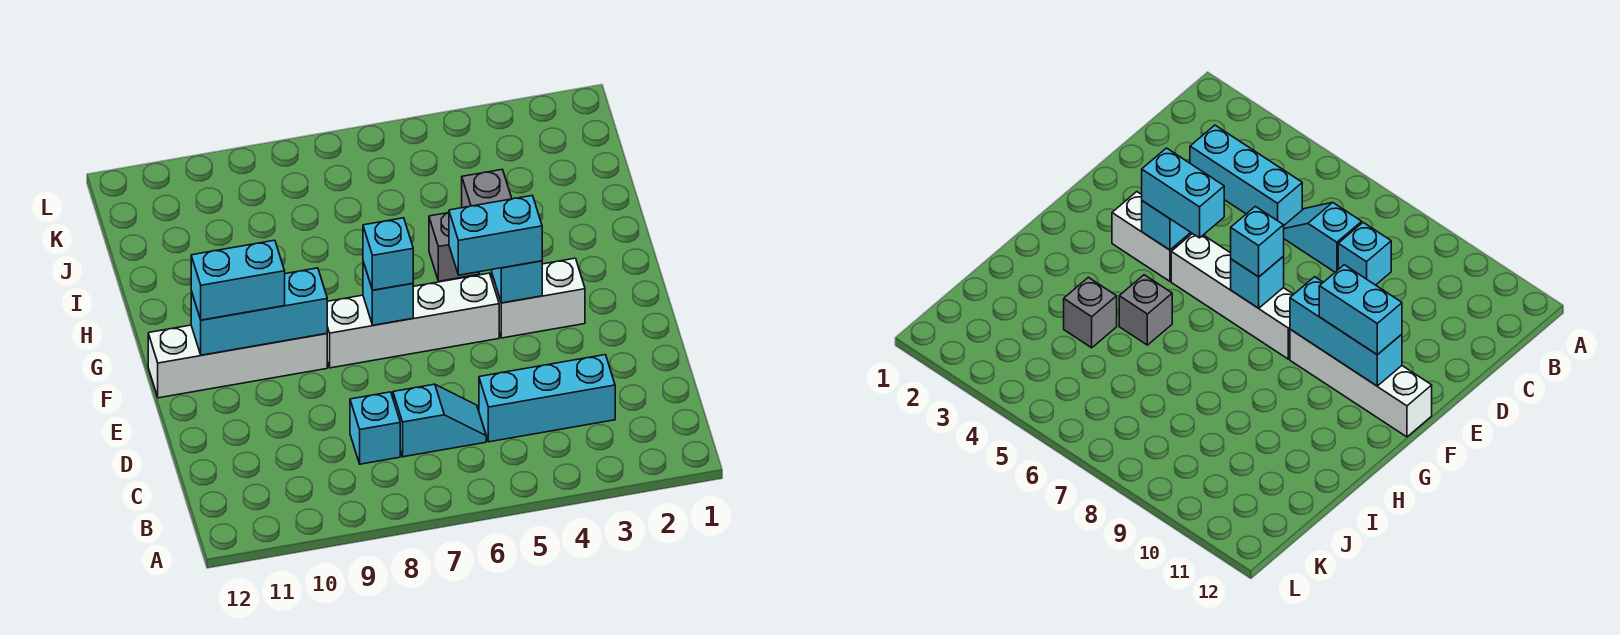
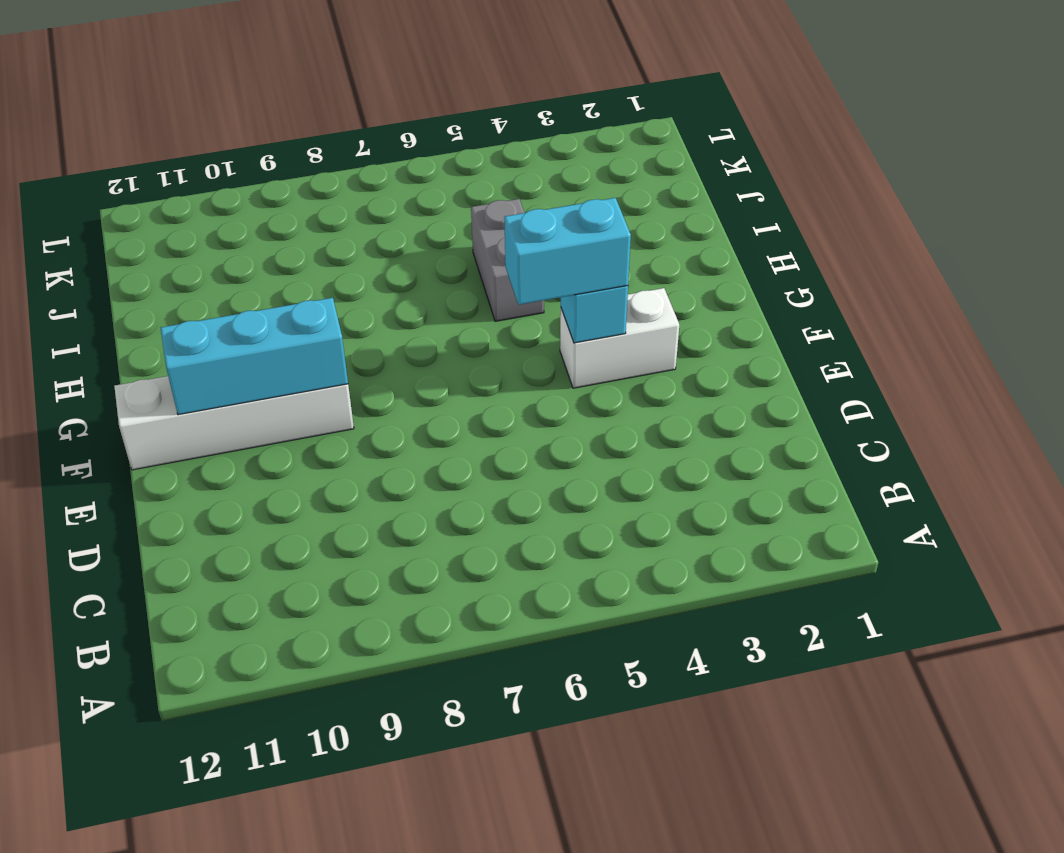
grey 1x2 brick [471,199,544,321] -> grey 1x1 brick [429,213,479,281]
none -> cyan 1x3 brick [479,355,615,442]
none -> cyan 1x2 slope [393,384,486,457]
none -> cyan 1x1 brick [350,392,400,464]

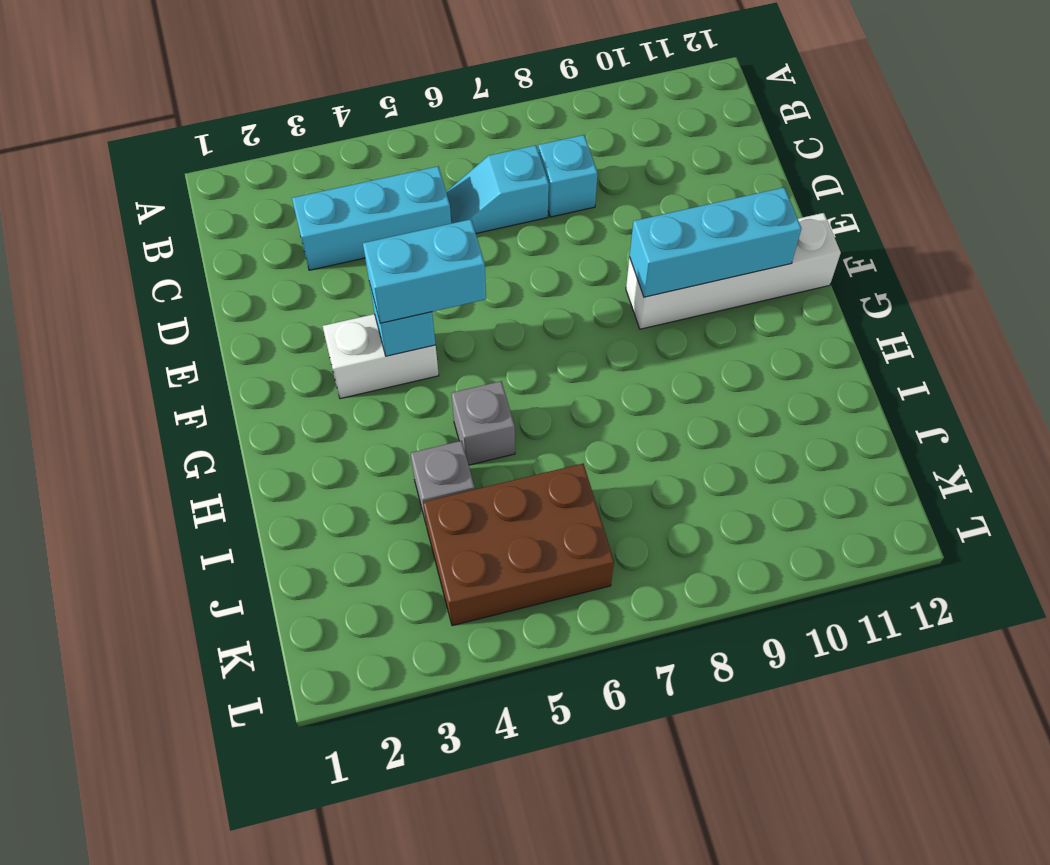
brown 2x3 brick [423,464,614,626] -> none
none -> white 1x4 brick [327,273,499,368]
none -> cyan 1x1 brick [363,262,413,325]
none -> cyan 1x1 brick [363,218,413,290]

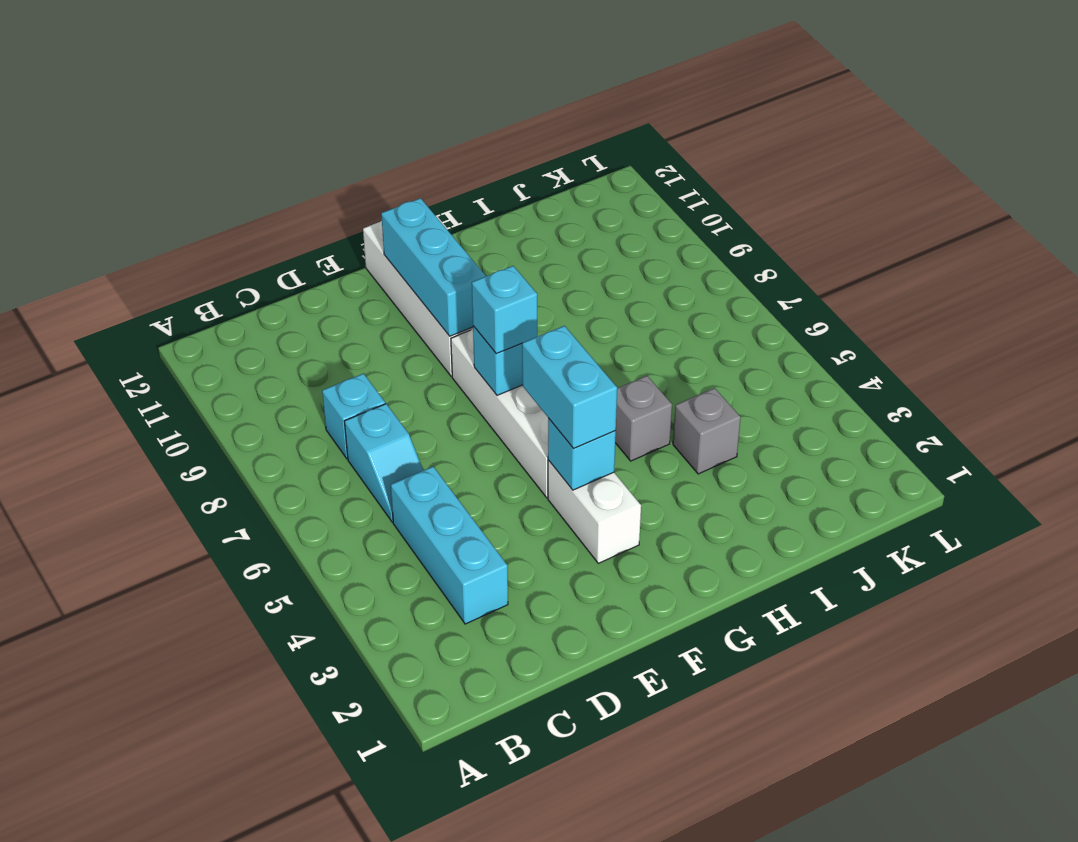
none -> cyan 1x2 brick [191,240,285,320]

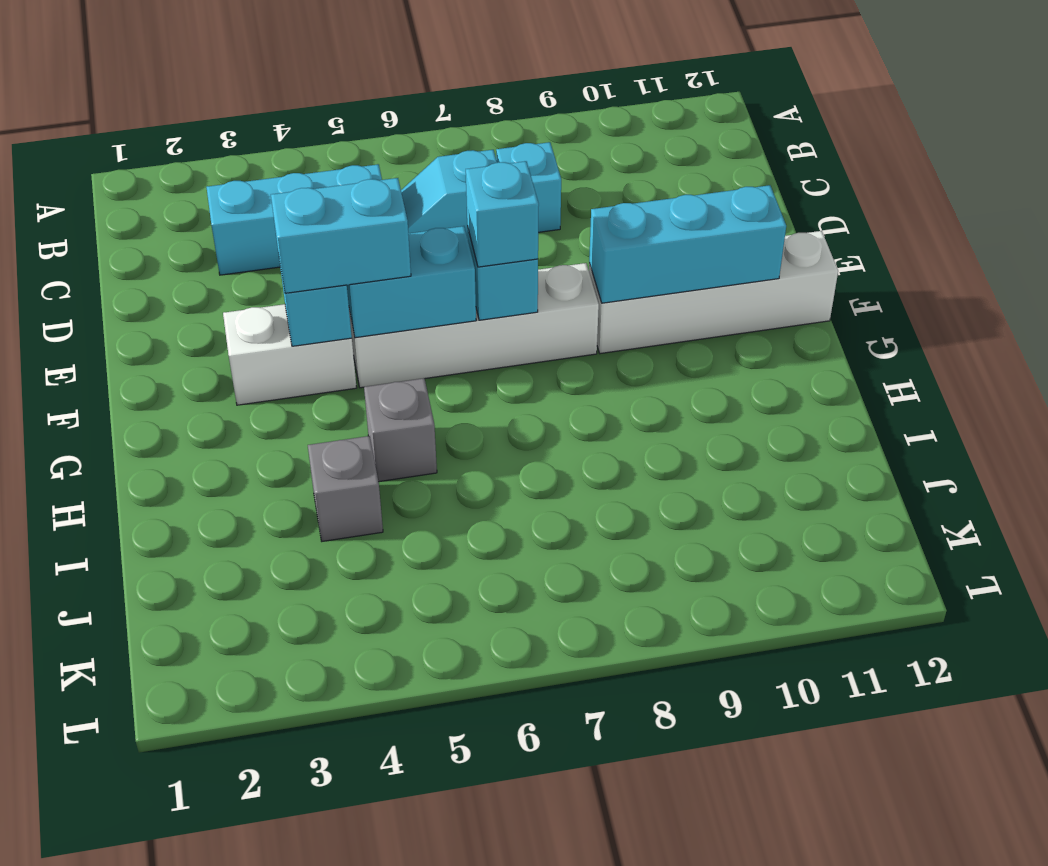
cyan 1x2 brick [347,226,476,338] -> cyan 1x2 brick moved to [191,240,285,320]

